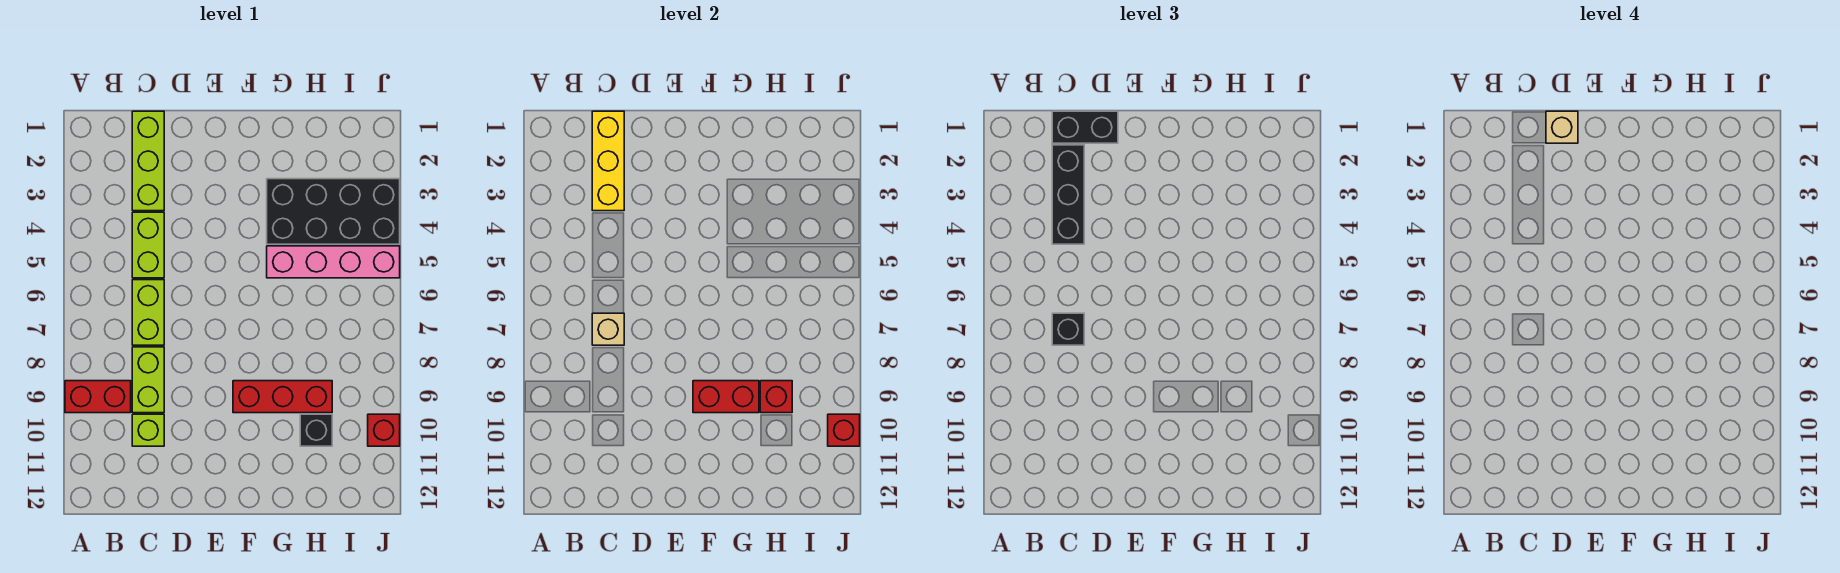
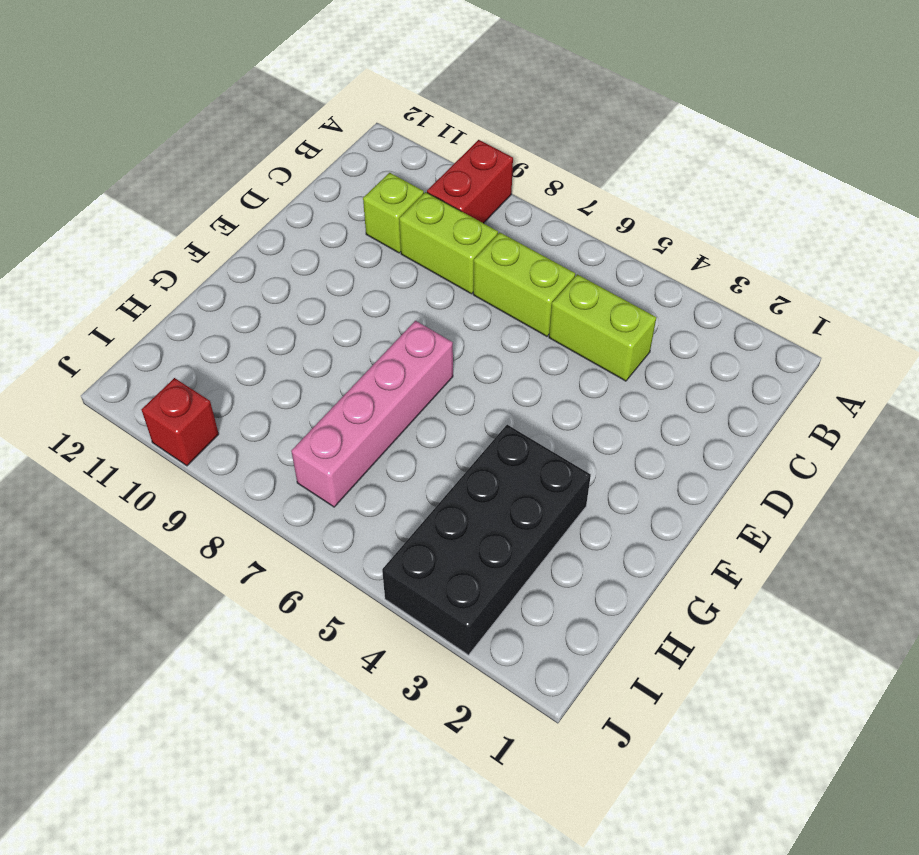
pink 1x4 brick [291,321,453,507] -> pink 1x4 brick moved to [267,246,400,278]
none -> lime 1x3 brick [132,111,164,211]
none -> red 1x3 brick [233,381,332,413]
none -> black 1x1 brick [300,414,332,446]

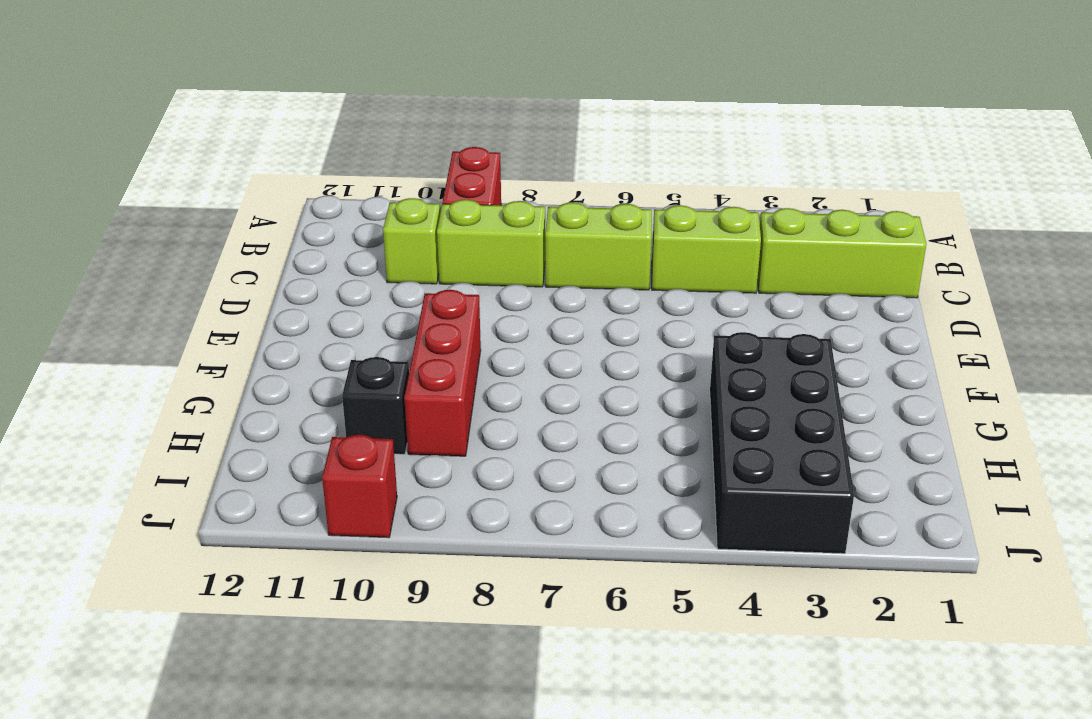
none -> pink 1x4 brick [267,246,400,278]
none -> yellow 1x3 brick [592,111,624,211]
none -> tan 1x1 brick [592,313,624,345]

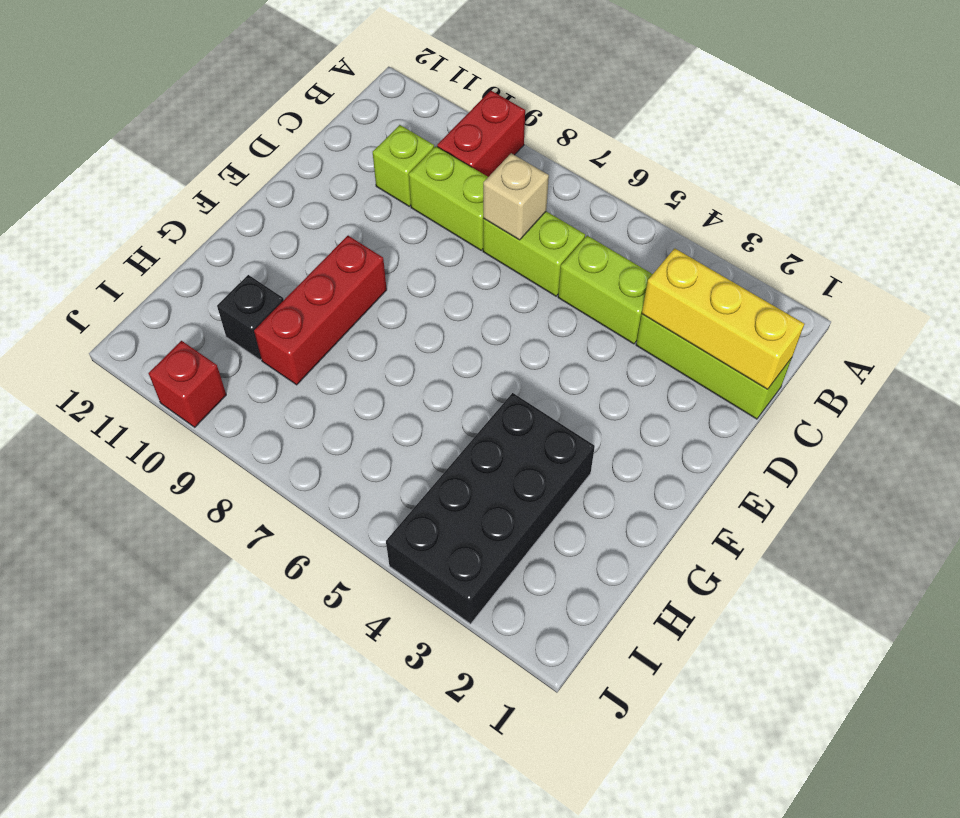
none -> pink 1x4 brick [267,246,400,278]
none -> red 1x2 brick [693,381,759,413]
none -> red 1x1 brick [760,381,792,413]

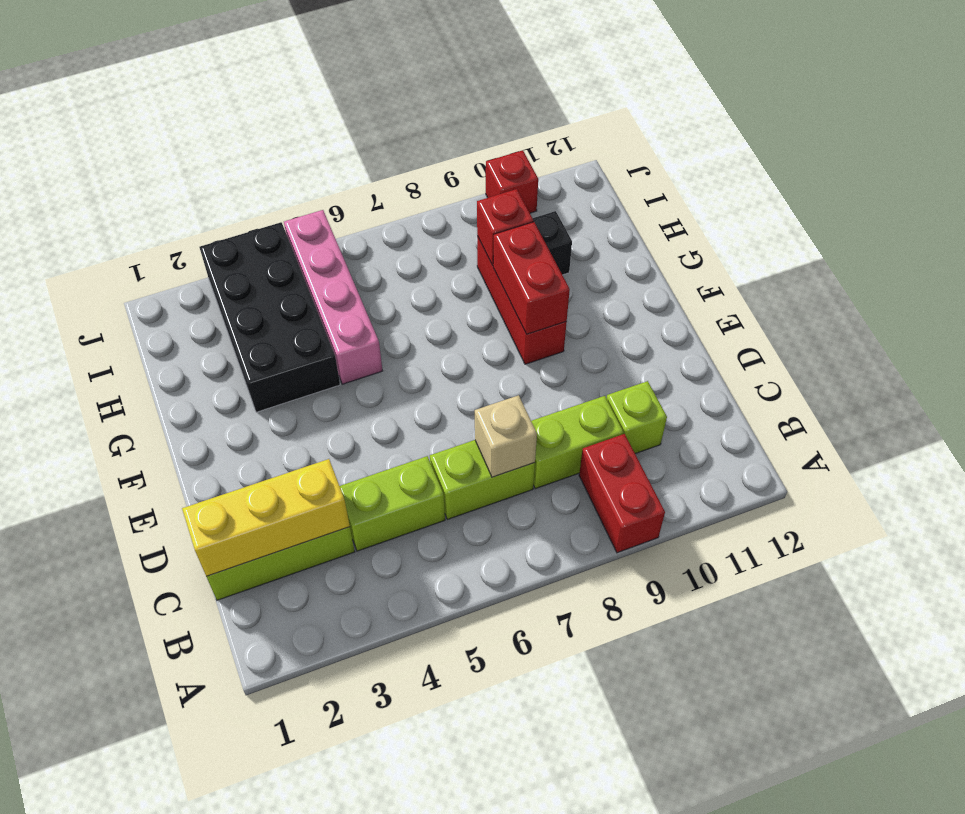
none -> red 1x1 brick [828,414,860,446]
none -> black 1x2 brick [1052,111,1118,143]
none -> black 1x3 brick [1052,145,1084,244]

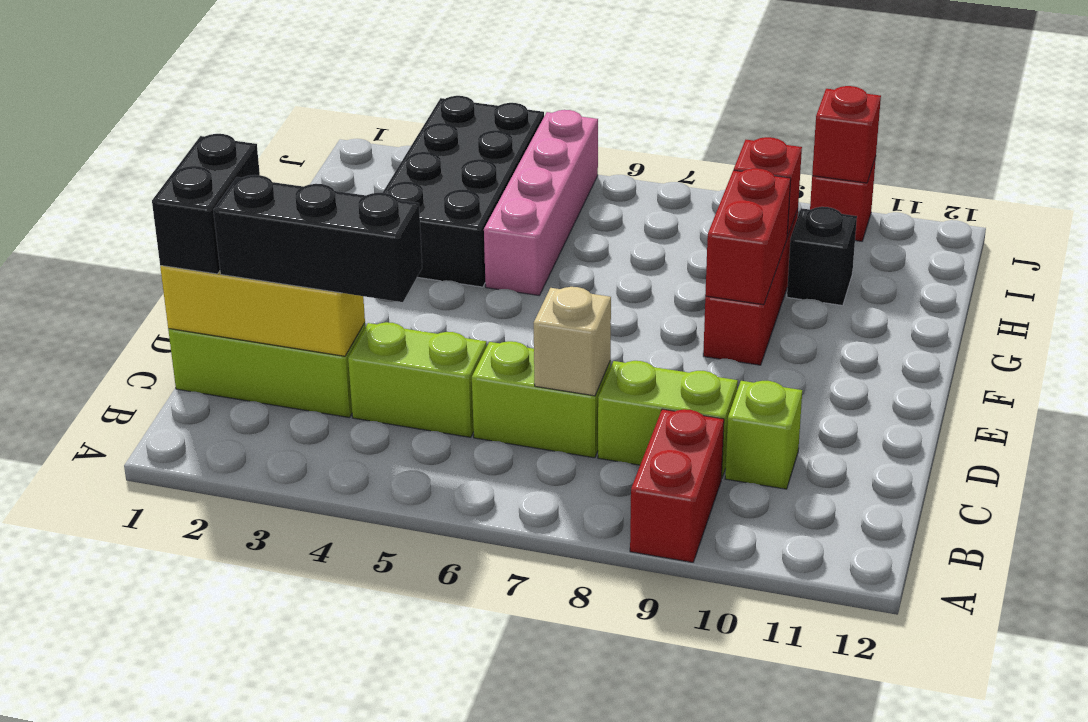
none -> black 1x1 brick [1052,313,1084,345]
none -> tan 1x1 brick [1546,111,1578,143]

